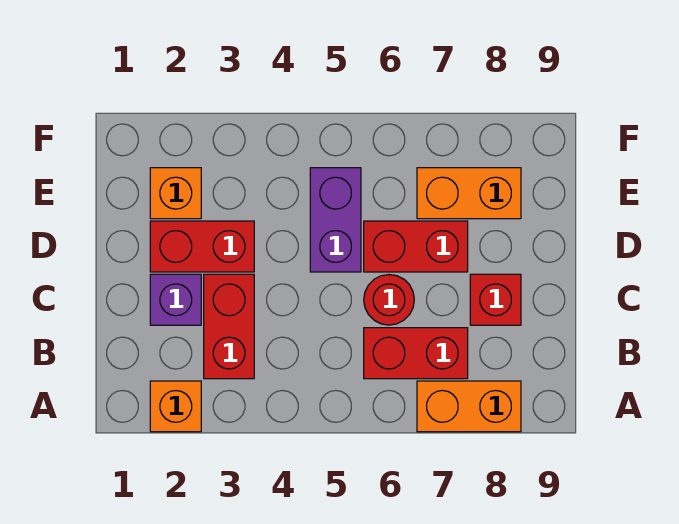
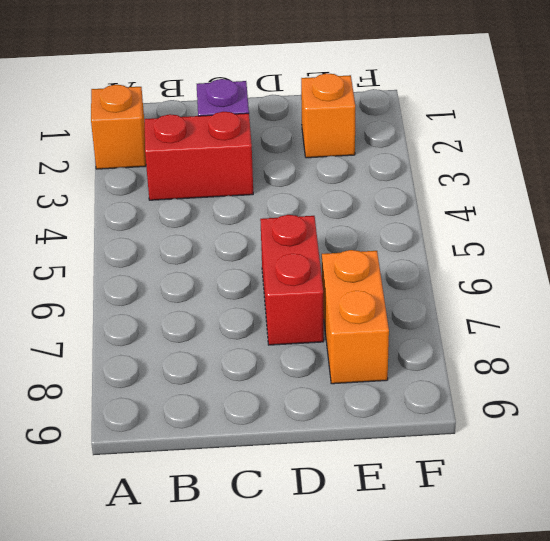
none -> orange 1x2 brick [417,381,521,432]
none -> red 1x2 brick [364,328,468,379]
none -> red 1x1 round brick [364,275,414,325]

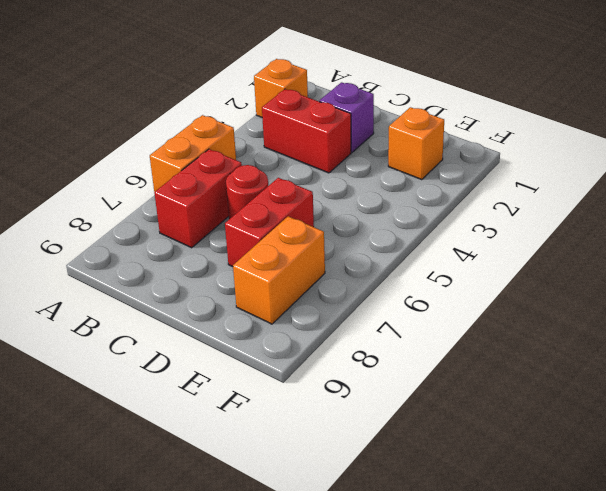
orange 1x2 brick [150,115,236,192] -> orange 1x2 brick moved to [417,381,521,432]
none -> red 1x1 brick [470,274,521,325]
none -> red 1x2 brick [150,221,254,272]
none -> purple 1x2 brick [310,168,361,272]

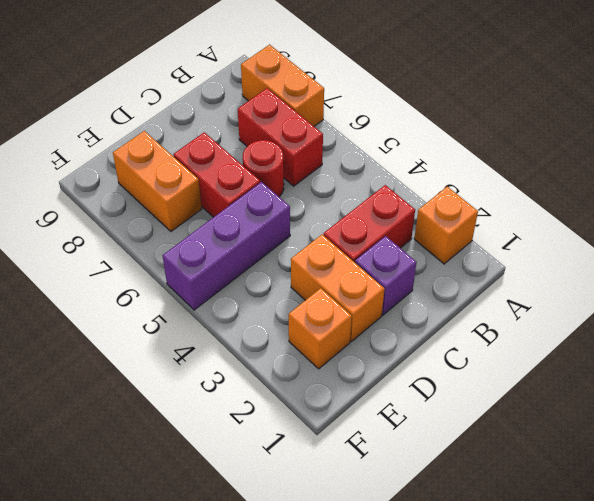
orange 1x2 brick [291,235,384,341] -> red 1x2 brick [150,221,254,272]
purple 1x3 brick [163,182,290,310] -> purple 1x2 brick [310,168,361,272]
none -> red 1x1 brick [470,274,521,325]

